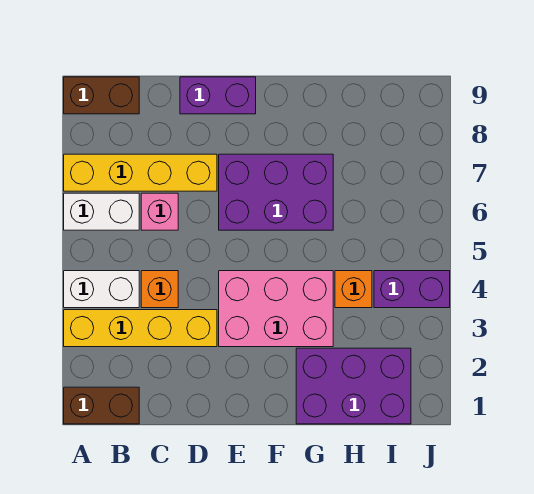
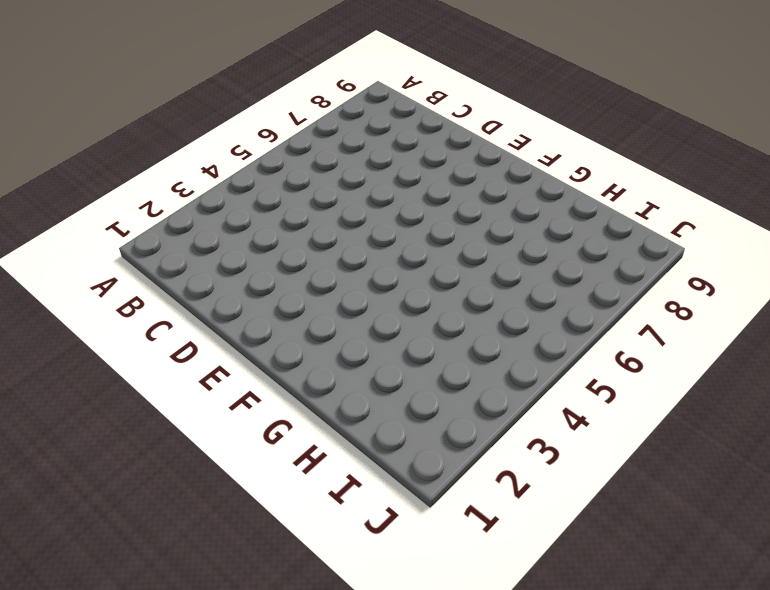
none -> brown 1x2 brick [64,387,139,424]
none -> yellow 1x4 brick [64,310,217,347]
none -> white 1x2 brick [64,271,139,308]

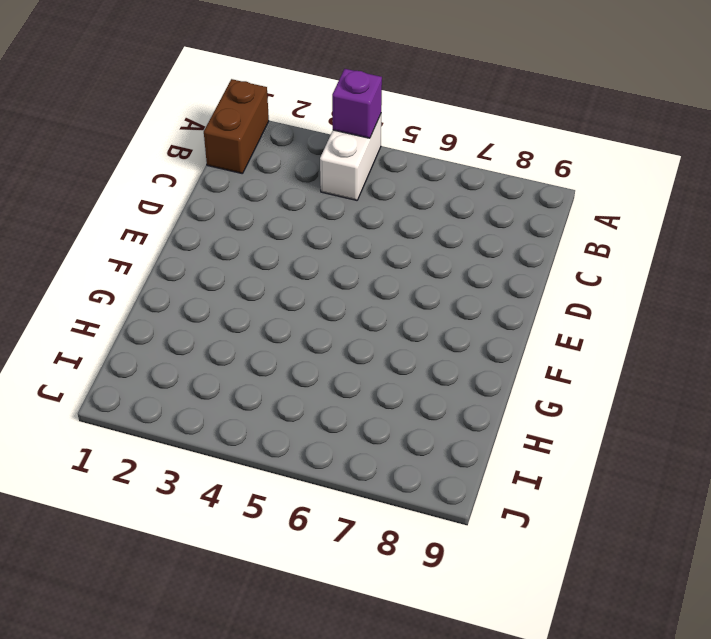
purple 1x1 brick [332,69,382,138] -> none
none -> yellow 1x4 brick [64,310,217,347]
none -> white 1x2 brick [64,193,139,230]
none -> yellow 1x4 brick [64,154,217,191]

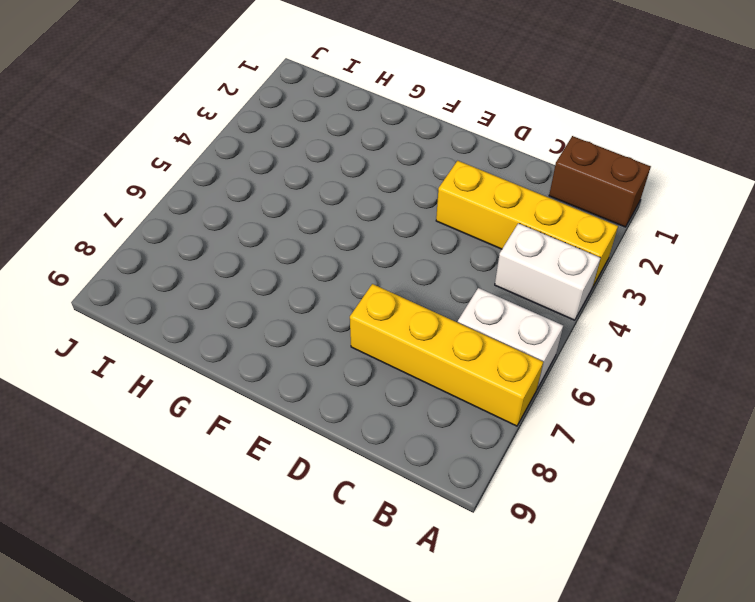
none -> brown 1x2 brick [64,77,139,114]
none -> orange 1x1 brick [141,271,178,308]
none -> pink 1x1 brick [141,193,178,230]

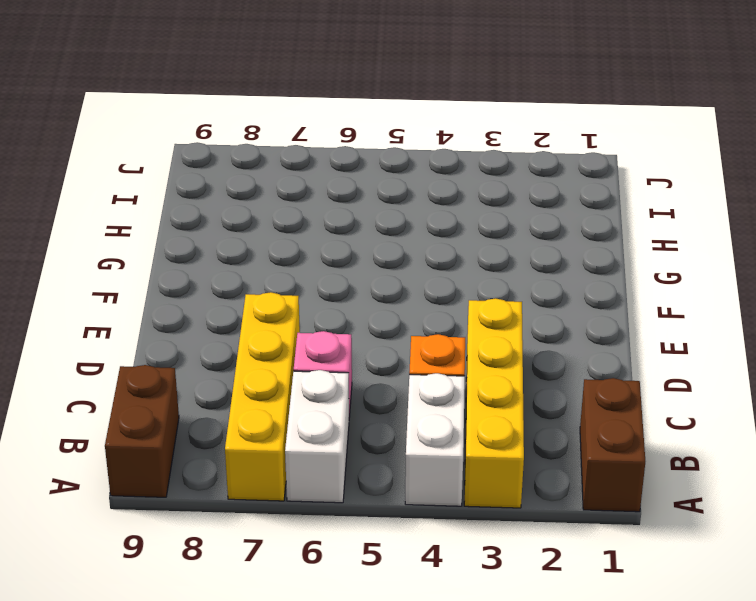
none -> purple 1x2 brick [180,77,256,114]
none -> pink 2x3 brick [219,271,333,347]
none -> purple 2x3 brick [219,154,333,230]

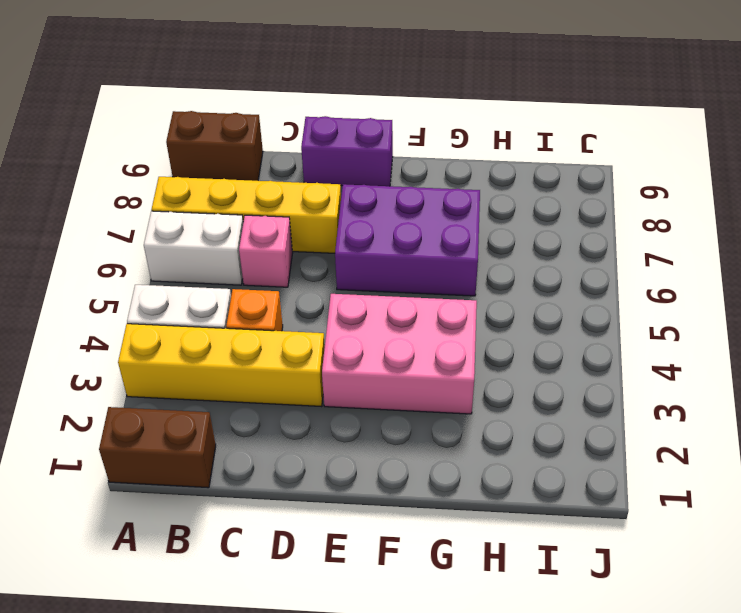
none -> purple 2x3 brick [296,348,411,424]
none -> orange 1x1 brick [335,271,372,308]
none -> purple 1x2 brick [374,271,450,308]

